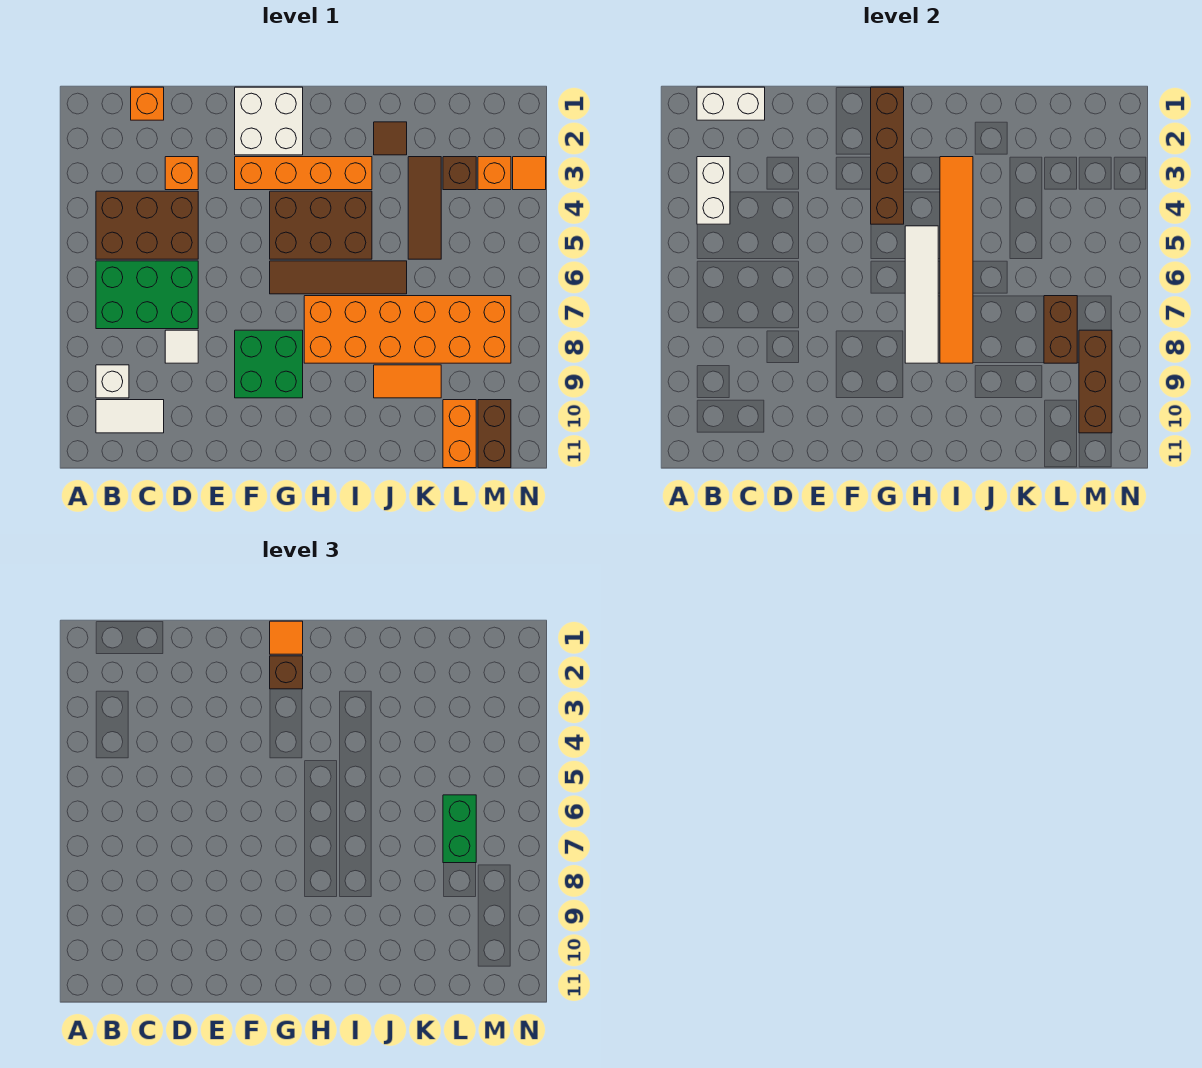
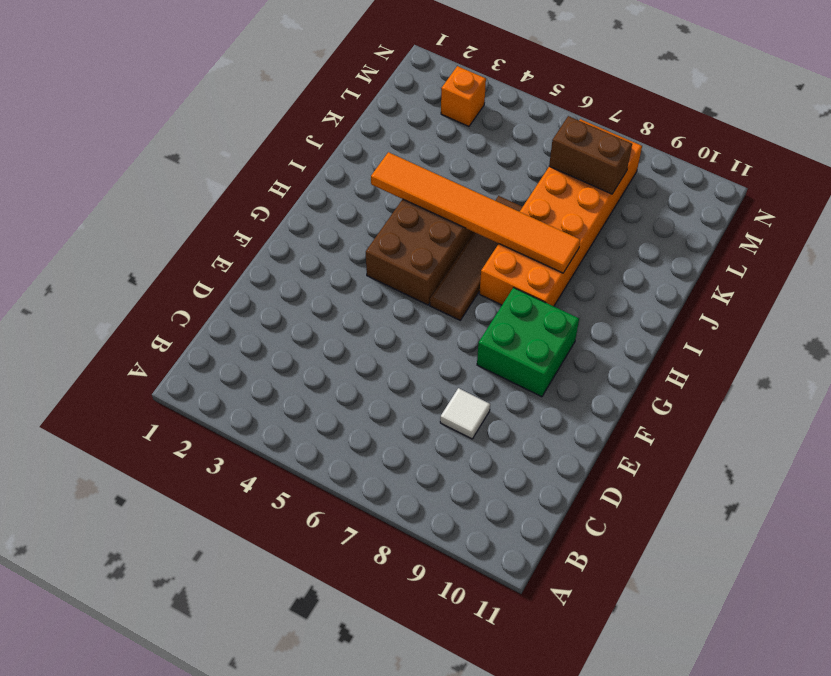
none -> brown 2x3 brick [96,191,198,259]
none -> green 2x3 brick [96,261,198,329]
none -> white 1x1 brick [96,365,129,398]
none -> white 1x2 tile [96,400,164,433]

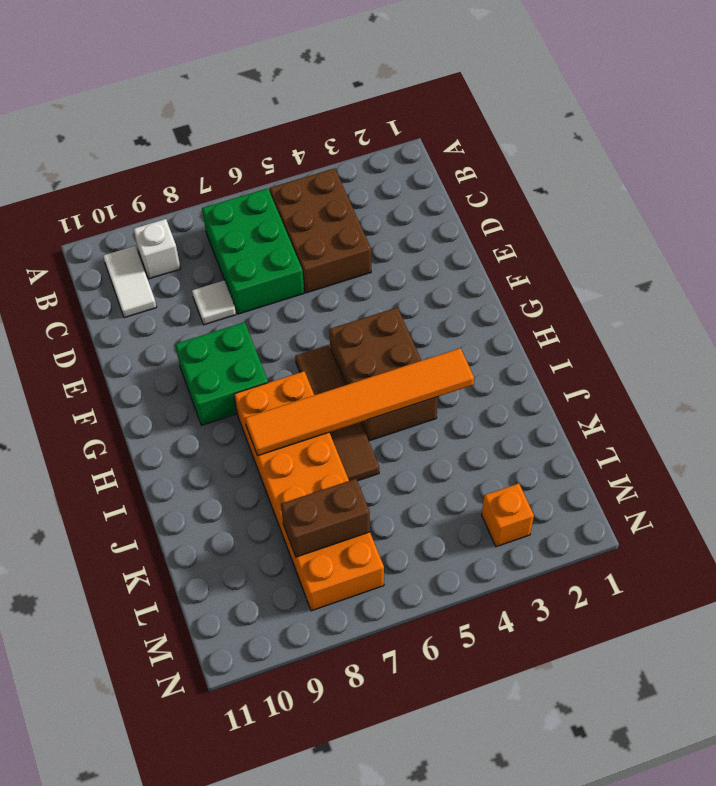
none -> orange 1x1 brick [131,87,164,120]
none -> orange 1x1 brick [165,157,198,190]
none -> white 2x2 brick [235,87,303,155]
none -> orange 1x4 brick [235,157,372,190]

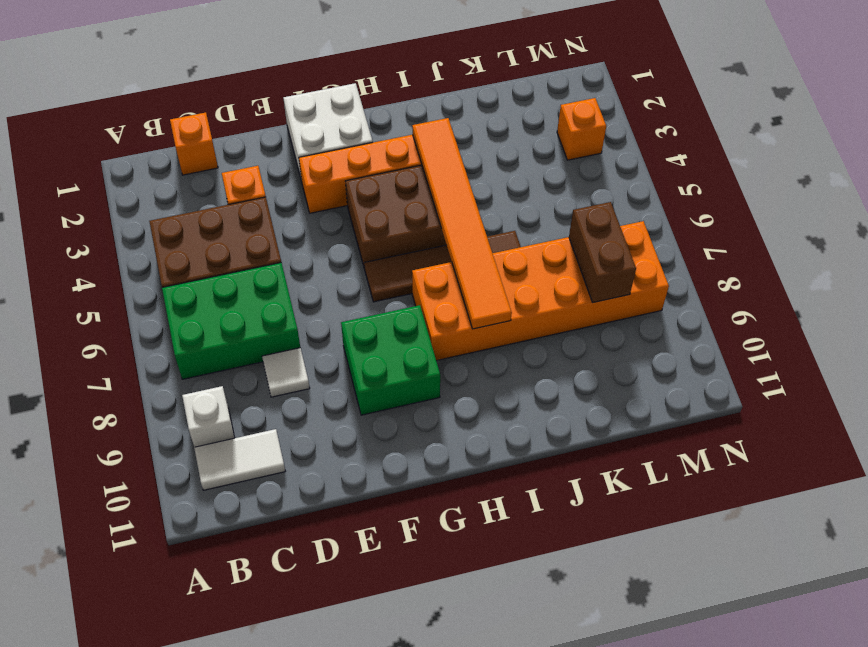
none -> brown 1x1 tile [374,122,407,155]
none -> orange 1x2 tile [374,365,441,398]
none -> brown 1x3 tile [408,157,441,259]
none -> brown 1x1 brick [443,157,476,190]

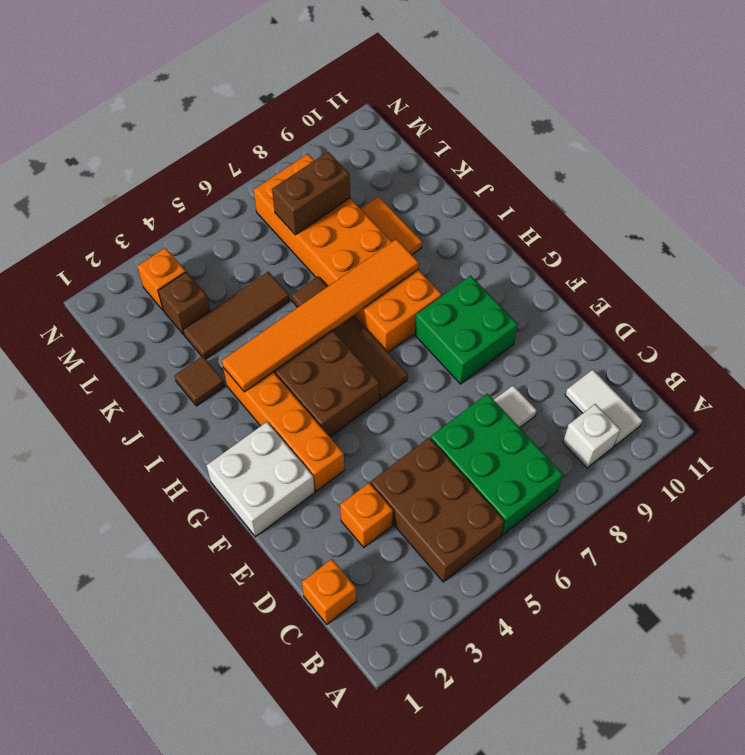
none -> orange 1x2 brick [443,400,476,468]
none -> brown 1x2 brick [478,400,511,468]
none -> orange 1x1 tile [513,157,546,190]
none -> white 1x2 brick [697,87,765,120]

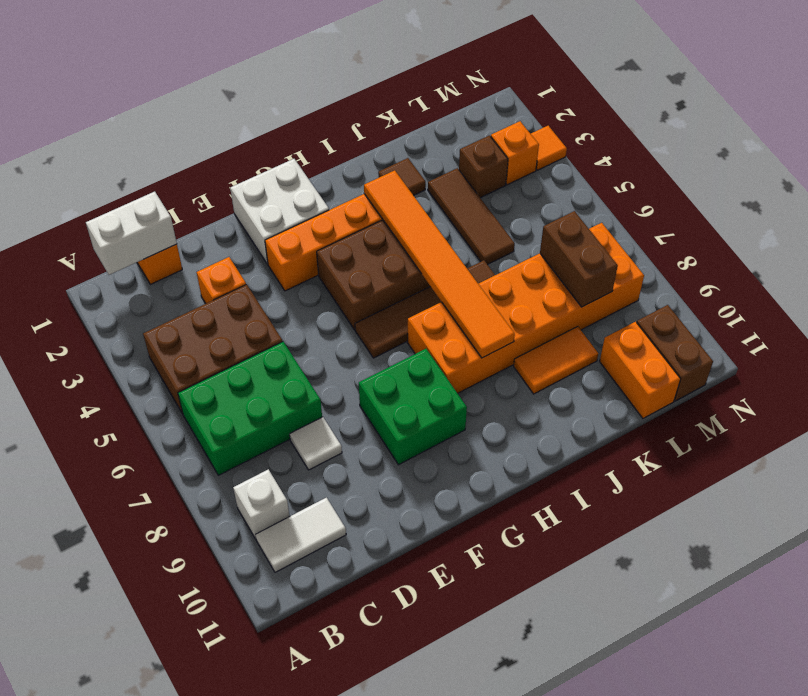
none -> white 1x2 brick [697,157,730,224]
none -> brown 1x4 brick [871,87,904,224]
none -> white 1x4 tile [905,226,938,363]
none -> brown 1x3 brick [1079,330,1112,433]

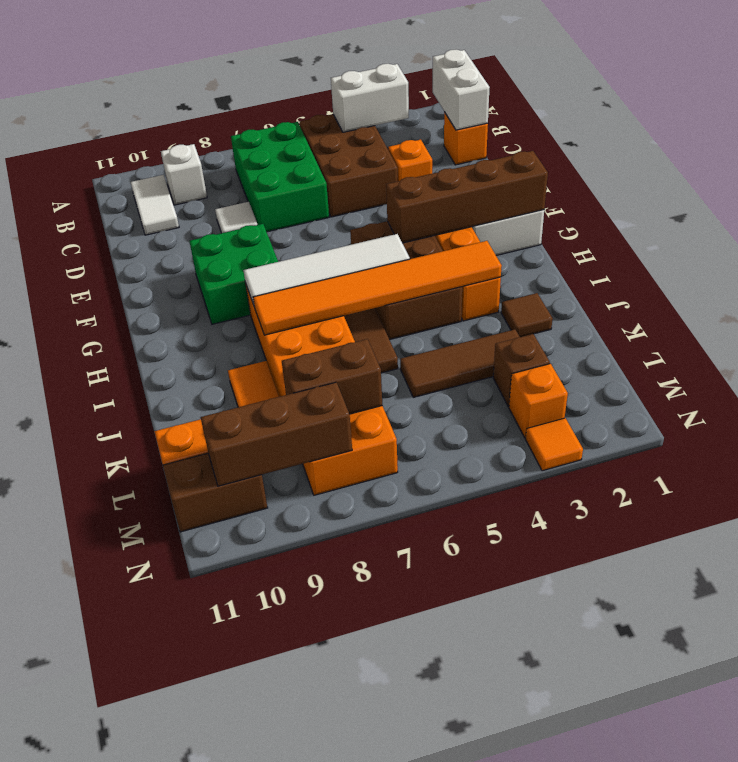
none -> orange 1x1 tile [270,621,303,654]
none -> brown 1x1 brick [270,656,303,689]
none -> green 1x2 brick [443,795,476,863]

